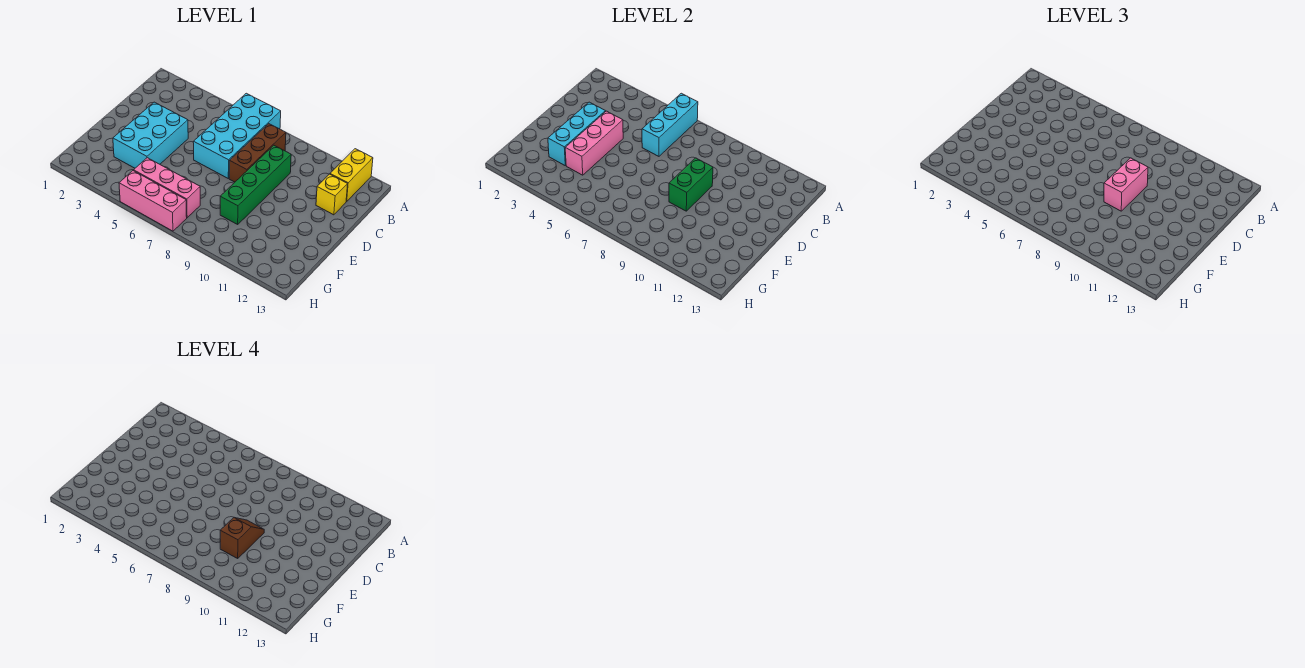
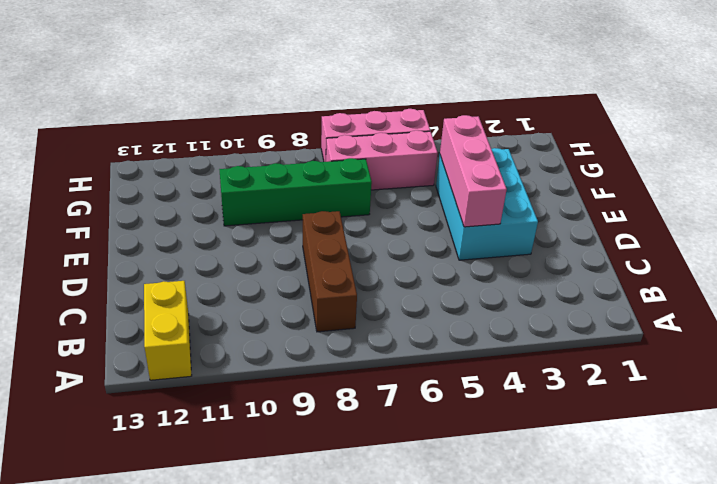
green 1x4 brick [219,158,372,226] -> green 1x4 brick turned to [220,145,291,224]
none -> cyan 2x4 brick [193,93,281,178]
none -> yellow 1x1 brick [316,174,348,215]
none -> cyan 1x3 brick [642,93,698,156]

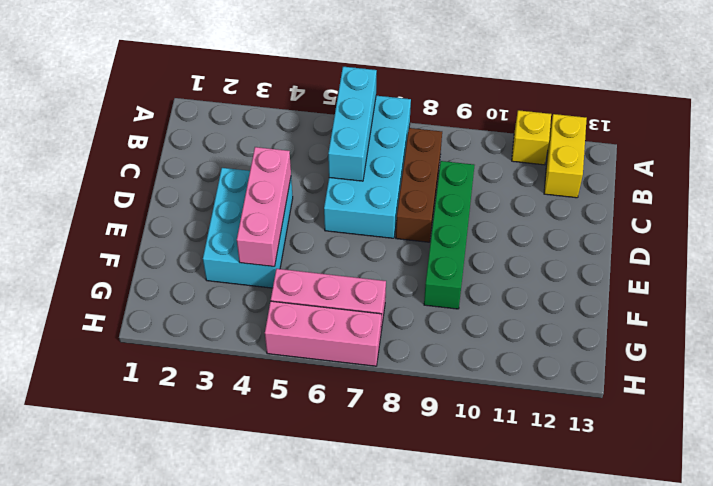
yellow 1x1 brick [512,110,551,165] -> yellow 1x1 brick moved to [316,174,348,215]
none -> cyan 1x3 brick [548,102,606,165]
none -> green 1x2 brick [669,158,713,211]
none -> pink 1x2 brick [1104,158,1148,211]

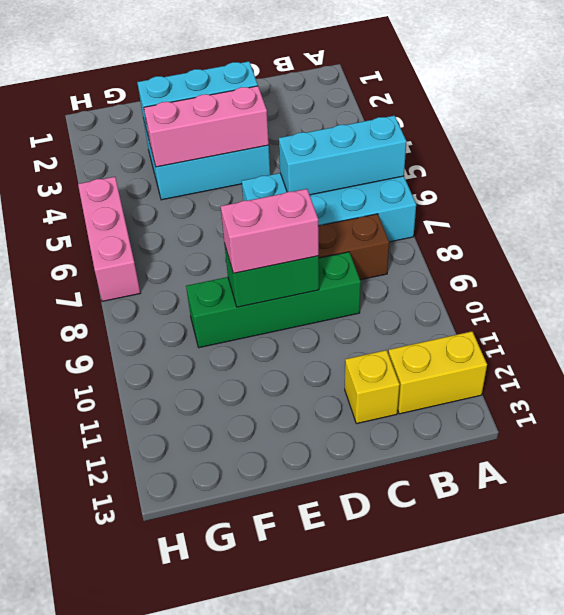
none -> pink 1x3 brick [134,158,200,218]
none -> brown 1x2 slope [220,518,264,558]

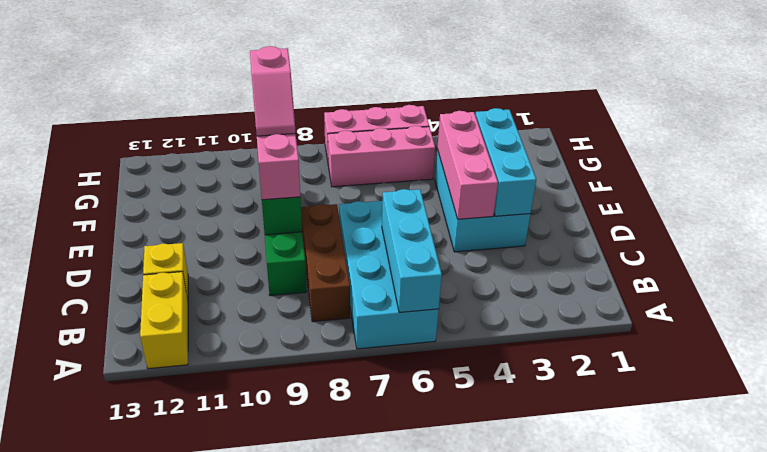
pink 1x2 slope [250,46,296,136] -> brown 1x2 slope [220,518,264,558]

